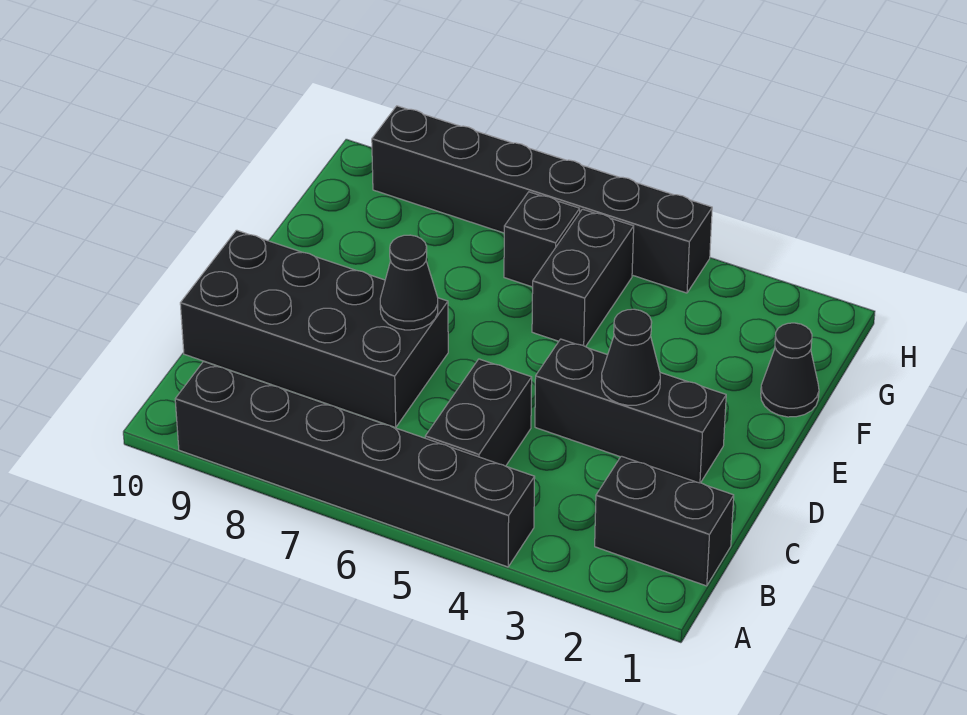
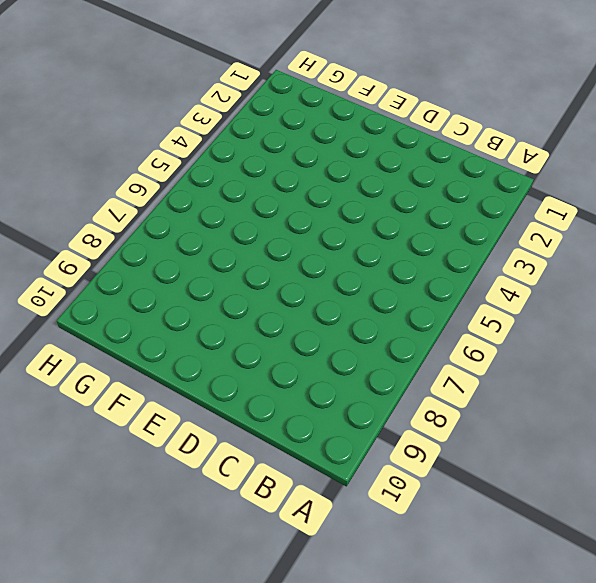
none -> black 1x6 brick [175,362,535,567]
none -> black 1x2 brick [595,456,734,586]

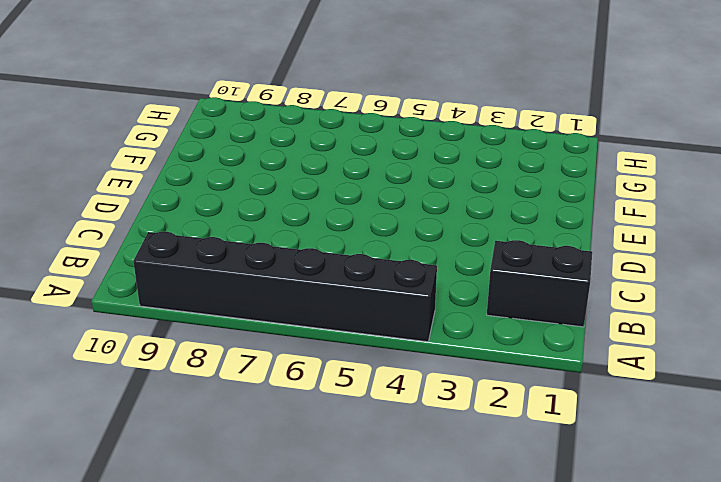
none -> black 1x2 brick [425,359,532,466]
none -> black 2x4 brick [180,230,448,428]

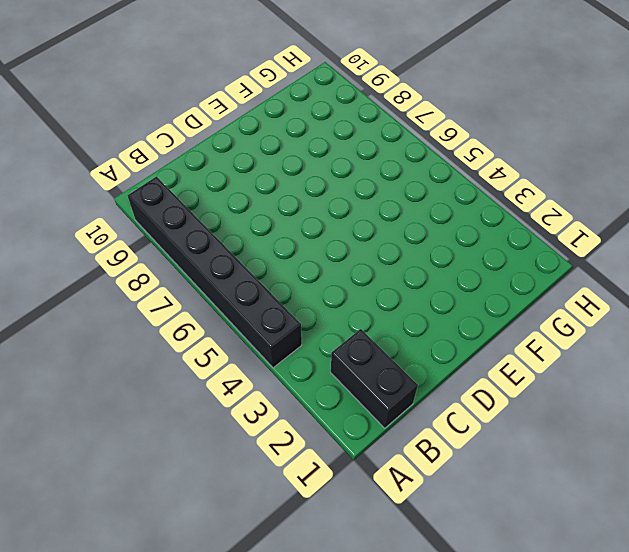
none -> black 1x2 brick [425,359,532,466]
none -> black 2x4 brick [180,230,448,428]

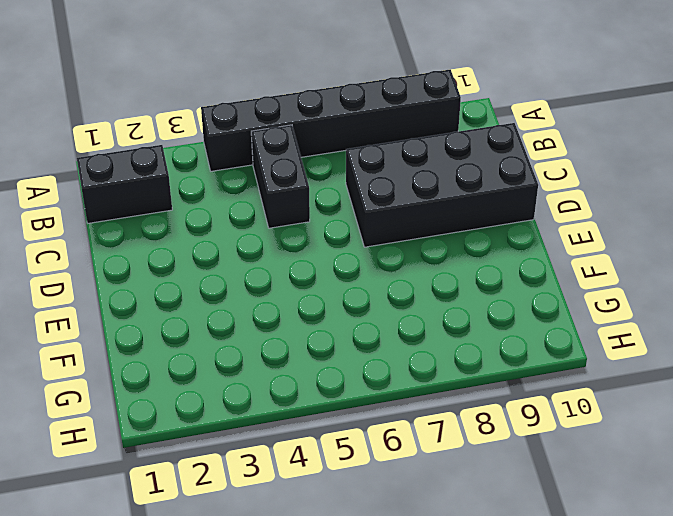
none -> black 1x3 brick [535,339,726,483]
none -> black 1x1 cone [761,323,819,417]

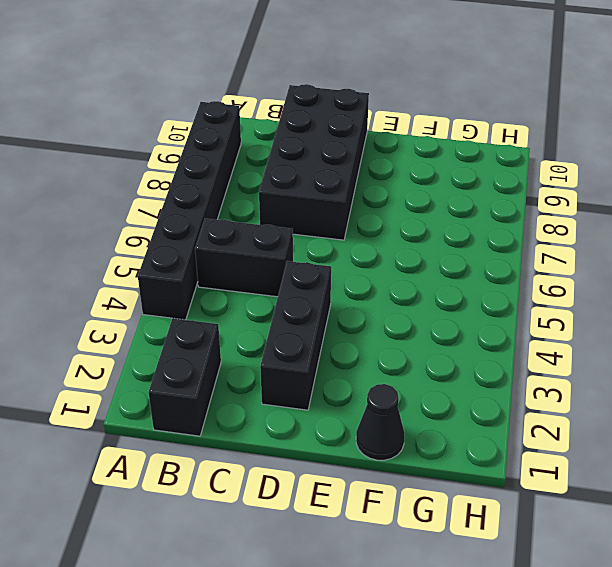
none -> black 1x2 brick [532,209,634,347]
none -> black 1x1 brick [504,192,580,287]

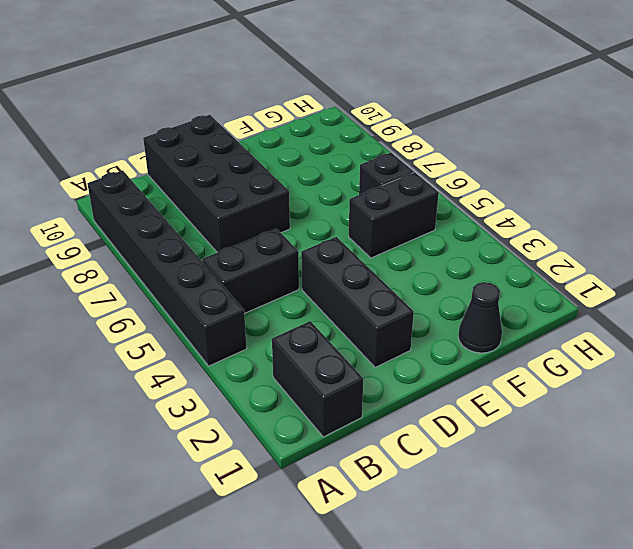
none -> black 1x6 brick [372,106,712,293]
none -> black 1x1 cone [601,309,660,405]

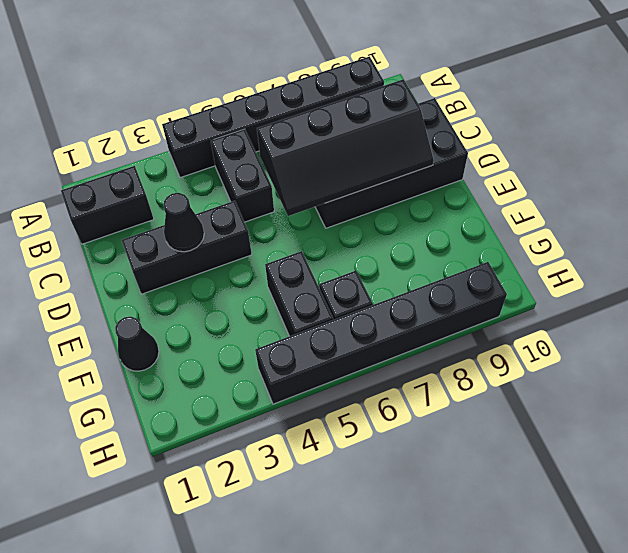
black 2x4 slope [257,79,434,216] -> black 1x1 cone [380,235,438,330]

